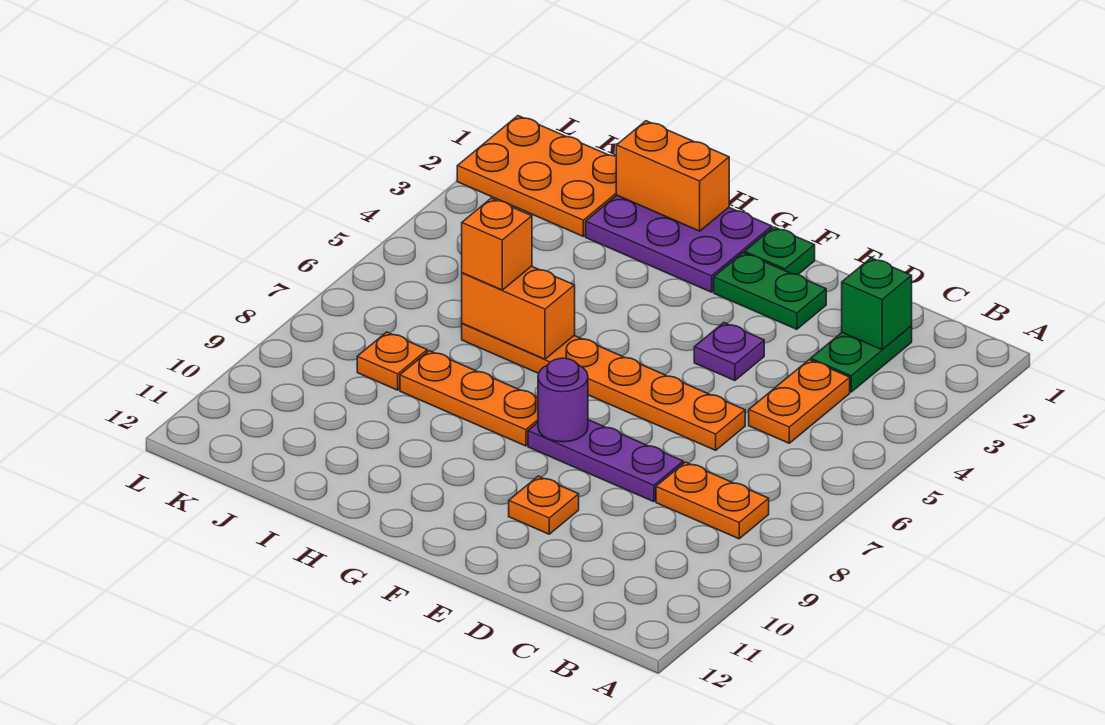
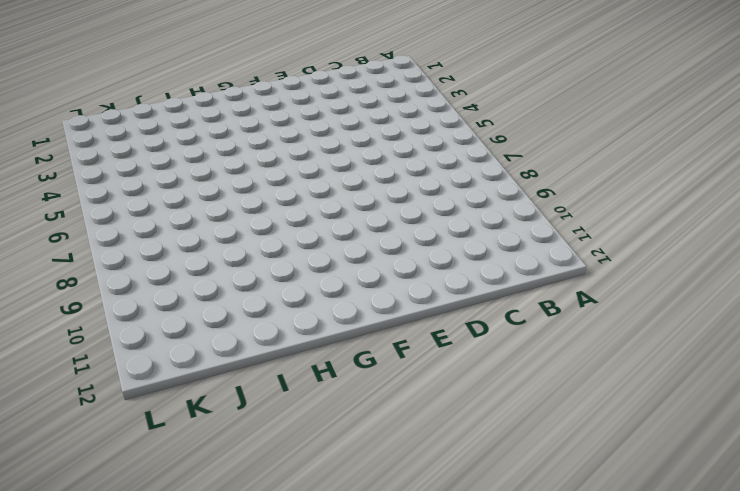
none -> orange 1x2 plate [656,462,769,539]
none -> green 1x2 plate [811,326,912,392]
none -> orange 1x2 plate [749,360,850,443]

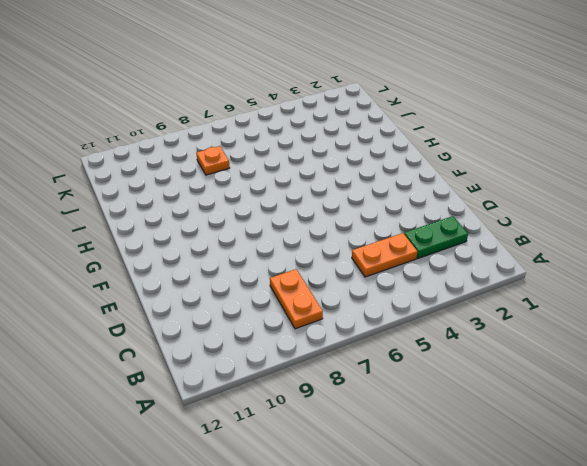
none -> orange 1x6 plate [462,324,745,450]
none -> purple 1x3 plate [528,420,683,502]
none -> green 1x2 plate [714,253,826,329]

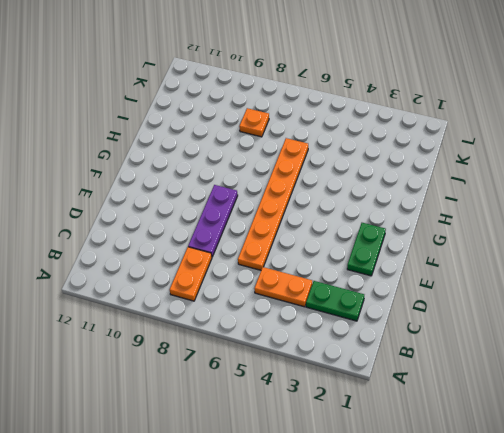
none -> purple 1x1 plate [694,323,764,381]
none -> orange 1x1 plate [509,476,579,534]
none -> green 1x1 plate [745,227,815,275]

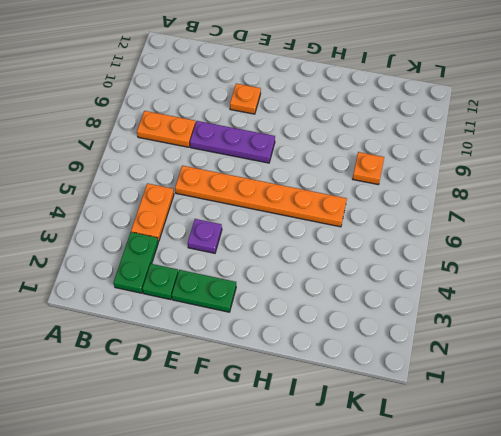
green 1x1 plate [142,264,178,300] -> green 1x1 plate moved to [745,227,815,275]
none -> purple 2x3 plate [586,196,772,292]
none -> orange 1x3 plate [400,351,538,446]
none -> orange 2x3 plate [457,116,617,236]

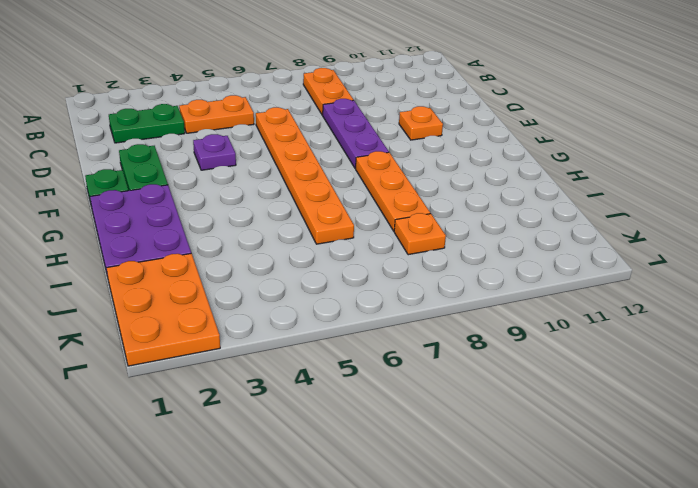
none -> green 1x1 brick [842,258,912,350]
none -> purple 1x1 round brick [538,358,588,442]
none -> orange 1x2 brick [616,121,729,231]

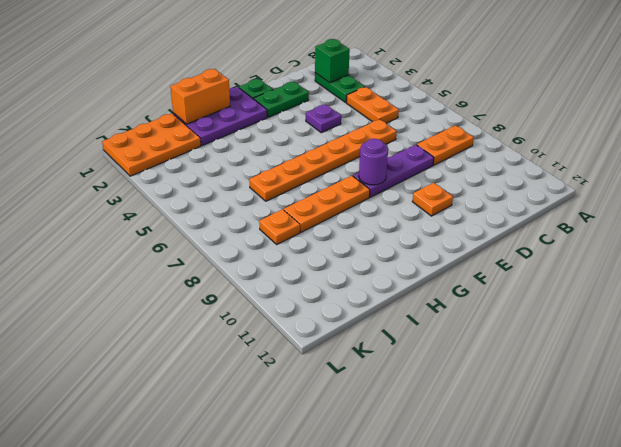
none -> orange 1x2 brick [462,266,575,359]
none -> orange 1x1 brick [462,198,532,290]

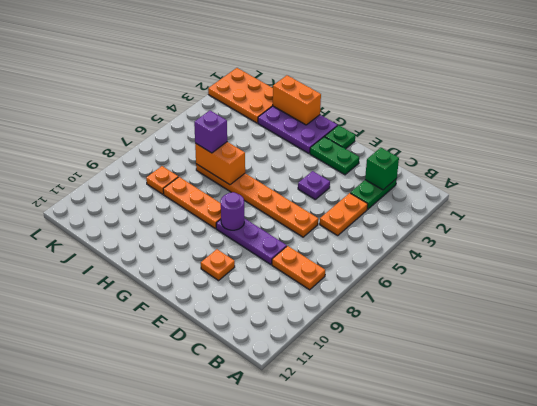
purple 1x1 brick [194,111,227,153] -> orange 1x1 brick [462,198,532,290]

